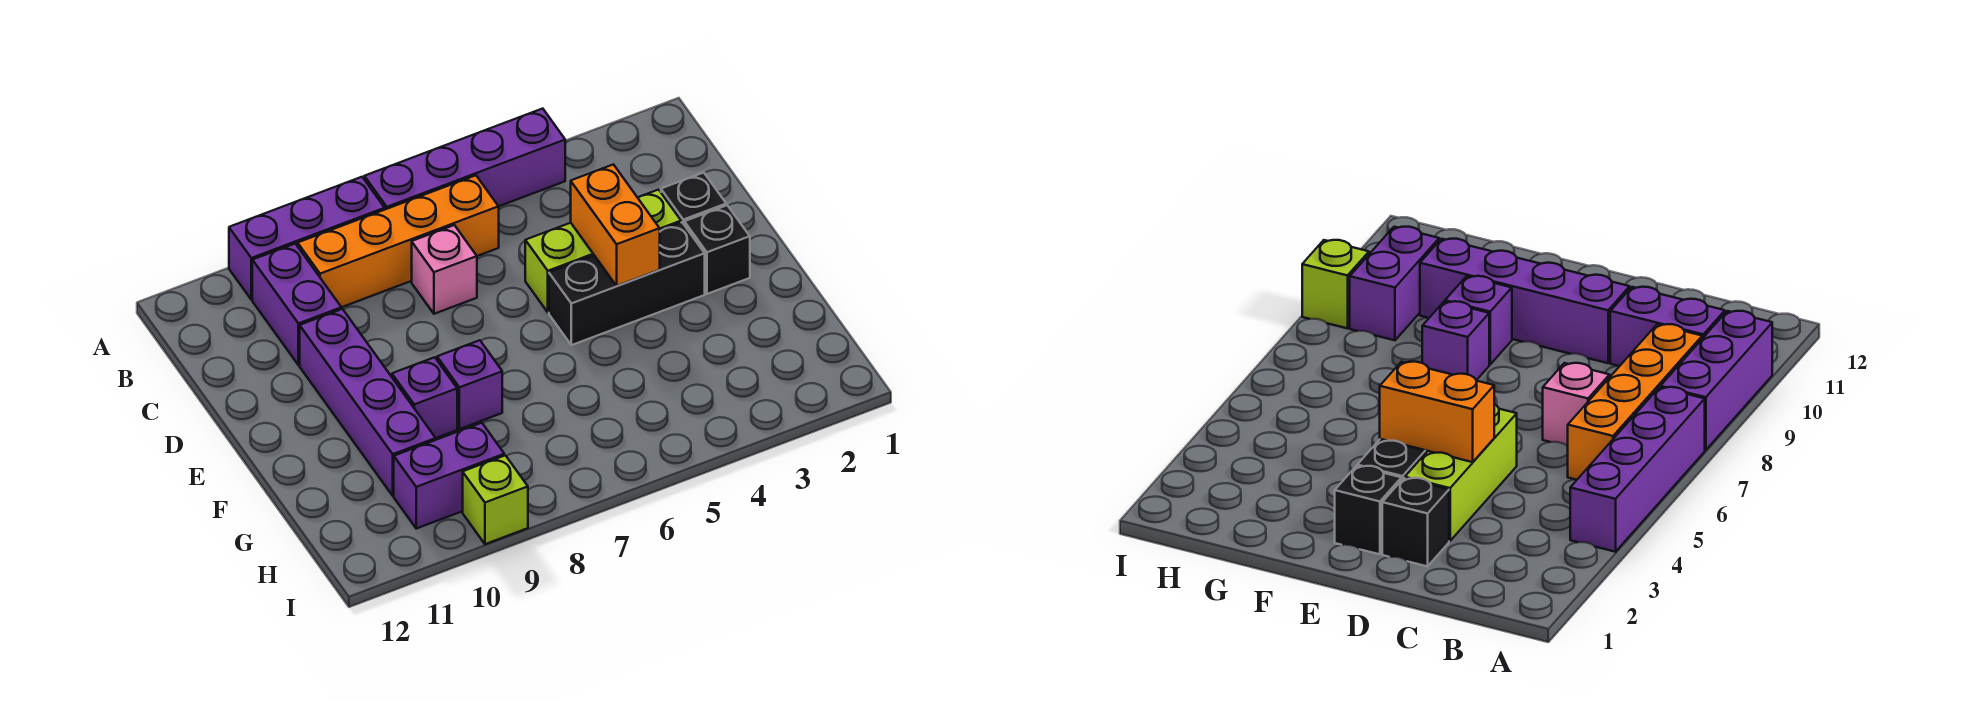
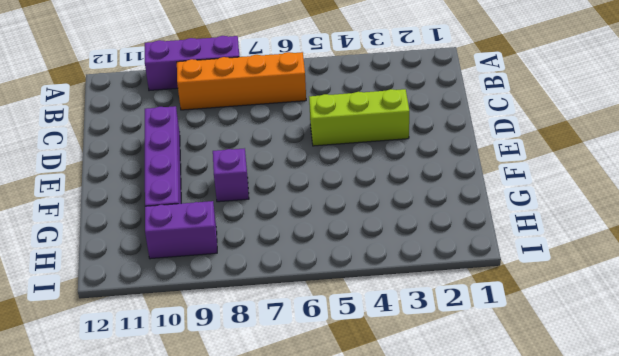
none -> purple 1x4 brick [364,109,565,209]
none -> purple 1x2 brick [252,244,341,365]
none -> pink 1x1 brick [412,225,477,314]

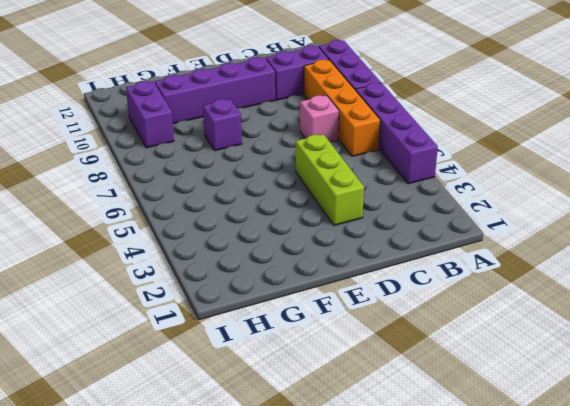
none -> black 1x1 brick [661,173,726,224]
none -> black 1x1 brick [684,205,750,294]
none -> black 1x3 brick [549,222,705,345]

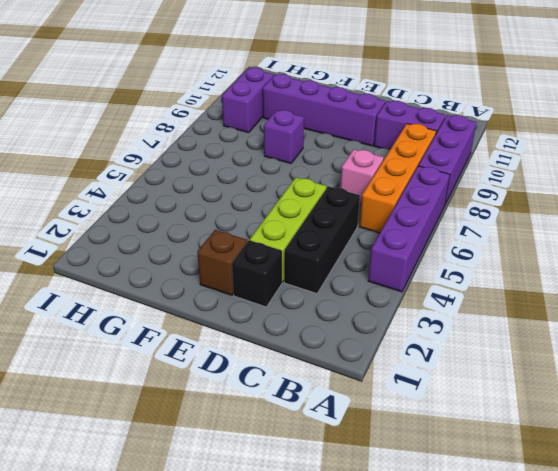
black 1x3 brick [284,186,360,293] -> black 1x3 brick moved to [549,222,705,345]
brown 1x1 brick [197,230,247,295] -> black 1x1 brick [684,205,750,294]
none -> purple 1x1 brick [392,357,457,438]
none -> lime 1x1 brick [463,455,528,544]
none -> orange 1x2 brick [571,164,660,286]

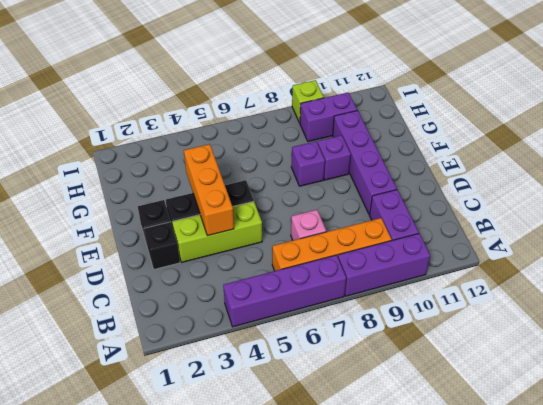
orange 1x3 brick [184,144,234,236] -> orange 1x2 brick [571,164,660,286]

